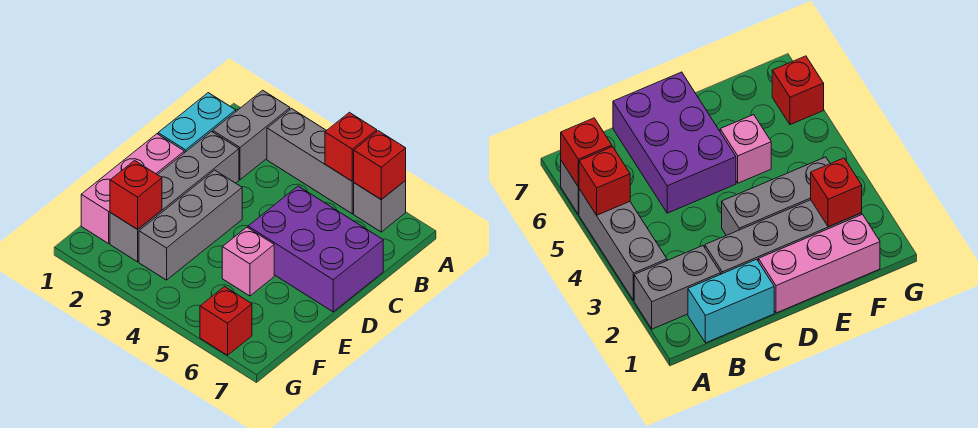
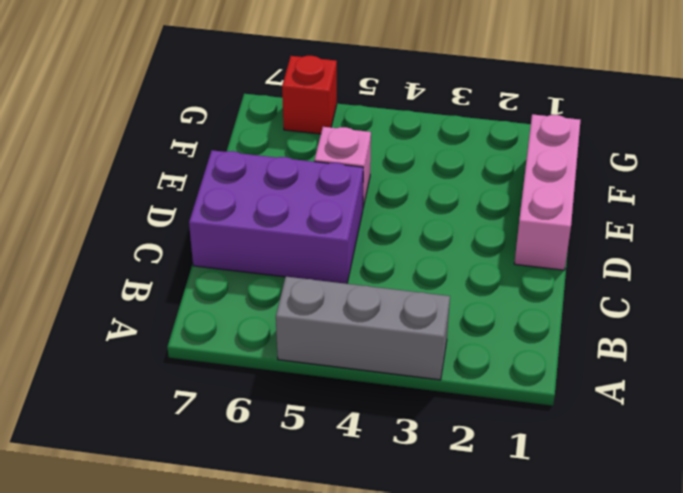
none -> grey 1x2 brick [213,90,290,180]
none -> grey 1x1 brick [354,181,406,232]
none -> cyan 1x2 brick [158,93,236,153]

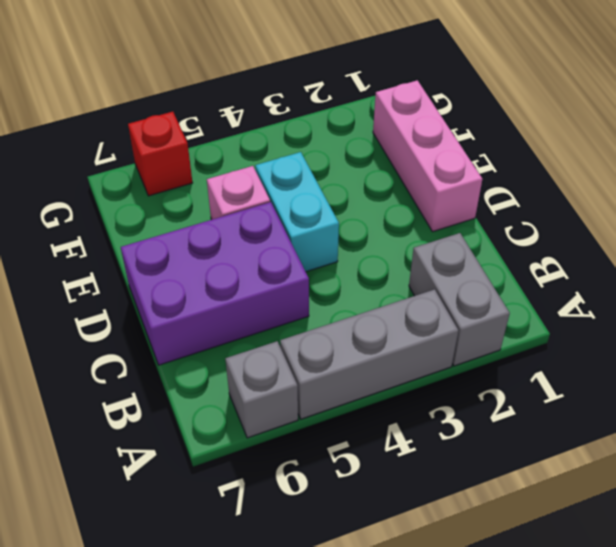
cyan 1x2 brick [255,152,339,272] -> cyan 1x2 brick moved to [158,93,236,153]
none -> grey 1x4 brick [110,132,239,262]
none -> grey 1x3 brick [139,170,242,280]
none -> red 1x1 brick [325,112,377,181]

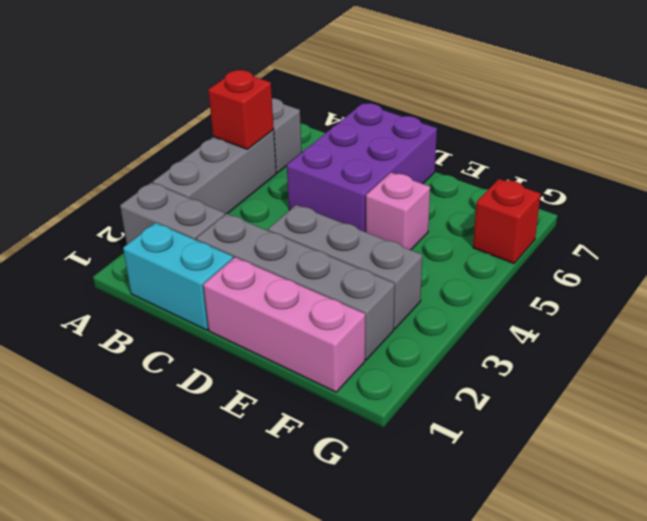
none -> red 1x1 brick [354,131,406,200]
none -> red 1x1 brick [110,161,162,229]

